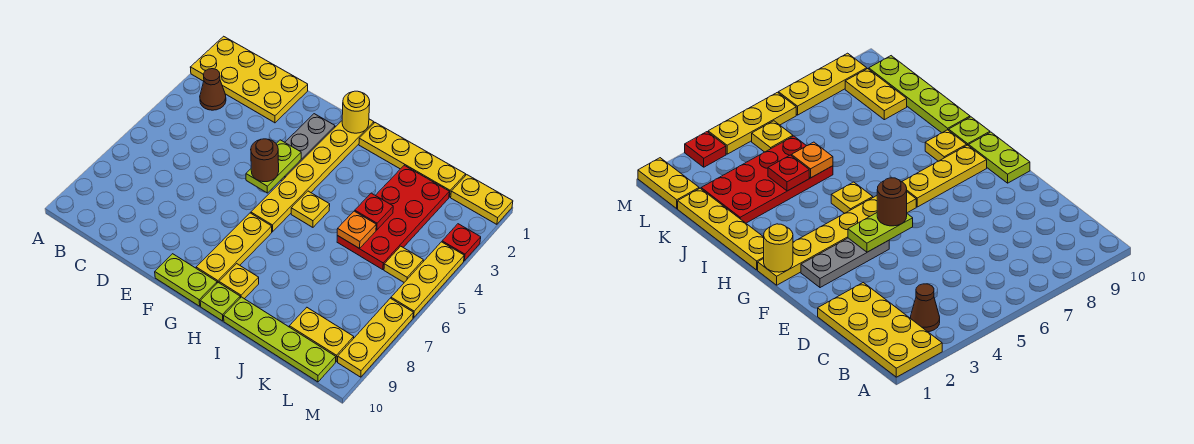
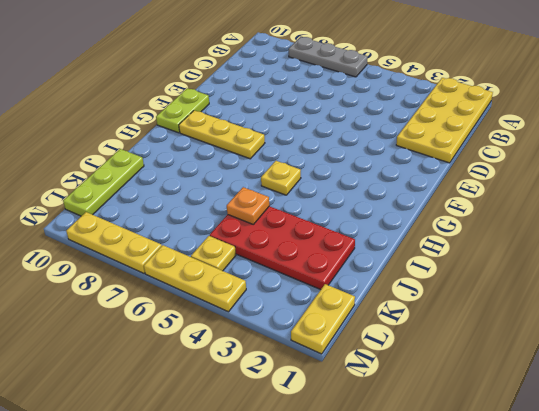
grey 1x3 plate [289,37,368,77] -> grey 1x3 plate moved to [281,114,335,181]
lime 1x3 plate [63,149,144,216] -> lime 1x4 plate [224,297,336,382]
none -> brown 1x1 cone [200,69,226,110]
none -> yellow 1x6 plate [251,119,374,232]
none -> yellow 1x4 plate [359,123,466,197]

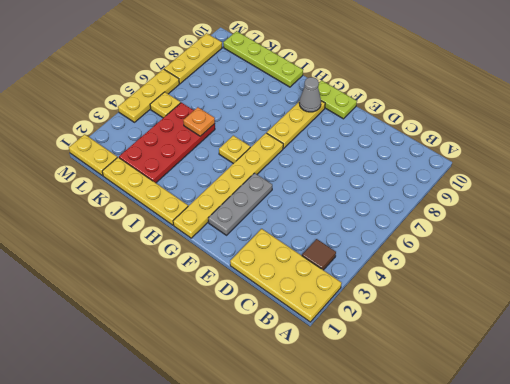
brown 1x1 tile [302,239,336,270] -> brown 1x1 cone [200,69,226,110]
grey 1x1 cone [299,77,321,112] -> none
none -> yellow 1x1 plate [219,264,259,299]
none -> lime 1x1 plate [200,283,240,321]
none -> yellow 1x2 plate [289,308,354,362]

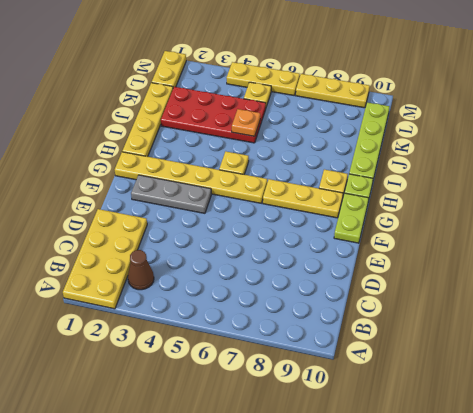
none -> yellow 1x2 plate [289,308,354,362]
none -> red 1x1 plate [442,224,481,261]
none -> lime 1x2 plate [246,140,301,193]

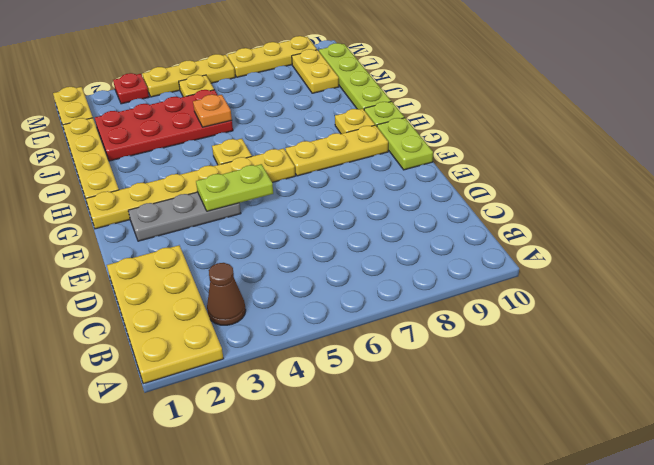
none -> yellow 1x1 round brick [342,91,370,133]
none -> red 1x1 plate [355,193,393,230]
none -> brown 1x1 round brick [251,139,279,182]

